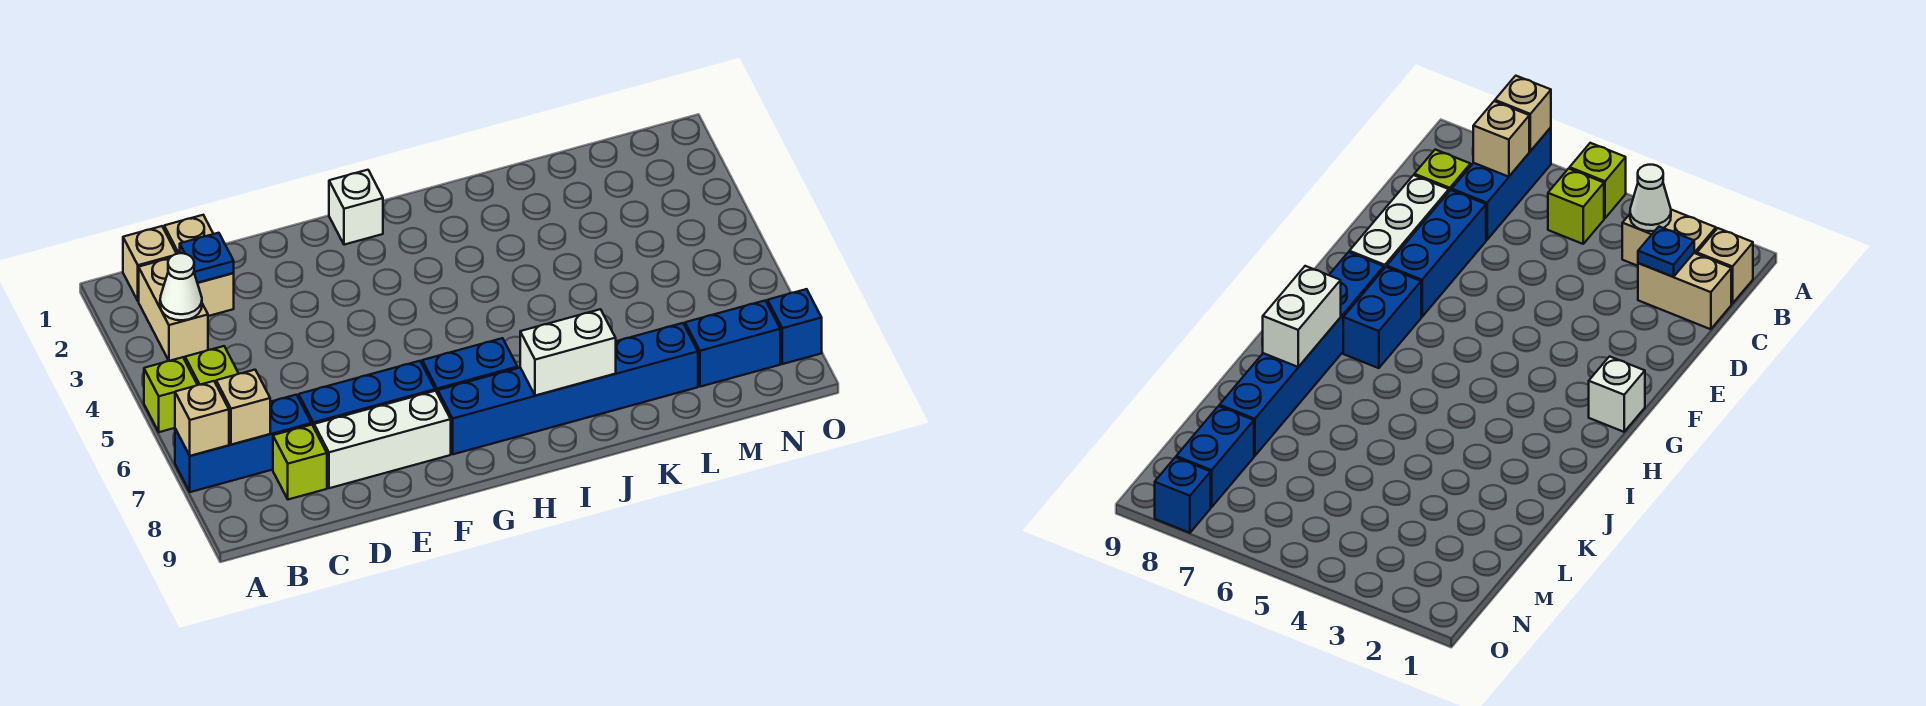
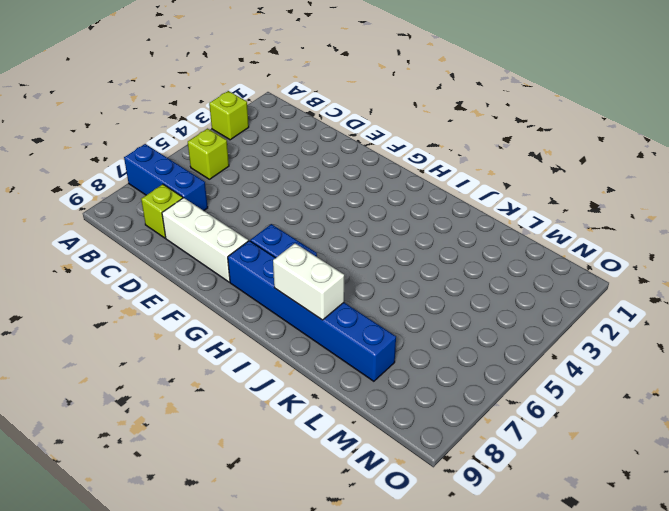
lime 1x1 brick [209,91,249,140] -> lime 1x1 brick moved to [144,357,197,432]
none -> tan 1x1 brick [123,226,176,301]
none -> tan 1x2 brick [139,259,208,361]
none -> tan 1x2 brick [164,215,234,316]

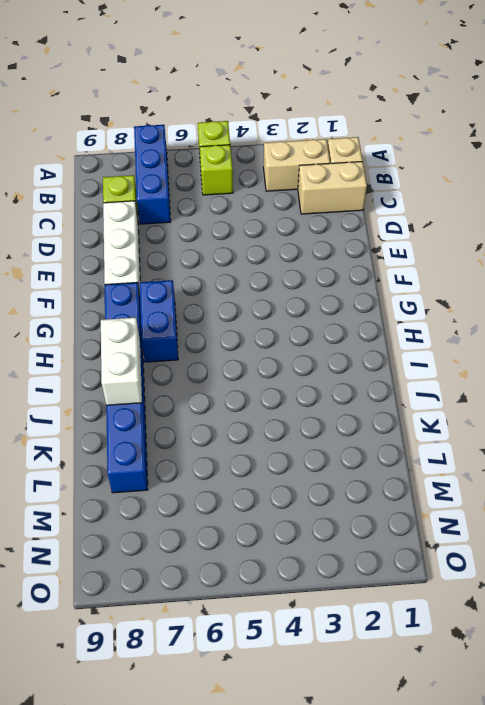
none -> blue 1x3 brick [299,361,435,427]
none -> white 1x1 brick [329,170,383,245]
none -> blue 1x2 brick [685,300,780,387]

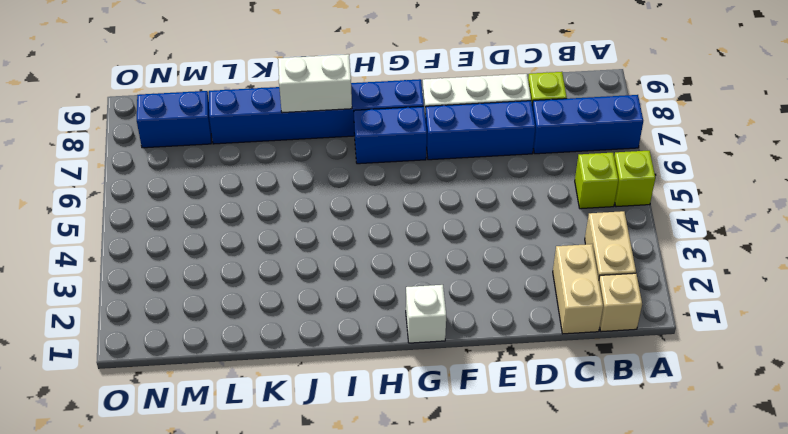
none -> blue 1x1 brick [768,289,822,364]
none -> tan 1x1 brick [175,381,229,456]
none -> white 1x1 cone [160,253,202,320]

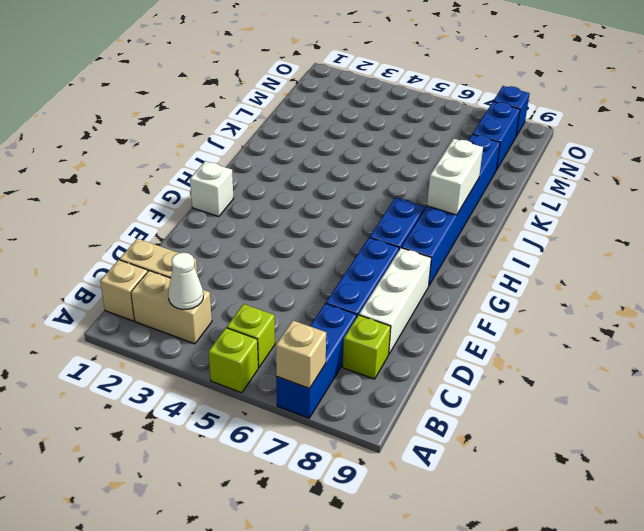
none -> tan 1x1 brick [216,370,270,445]
none -> blue 1x1 plate [180,233,234,283]

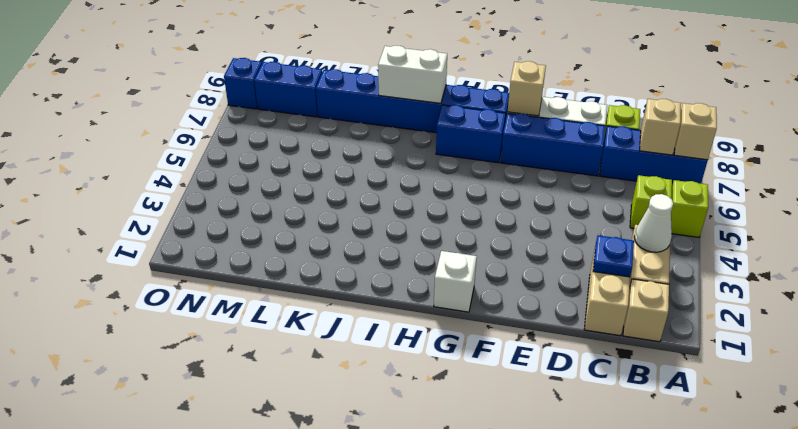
tan 1x1 brick [508,61,546,116] -> none

